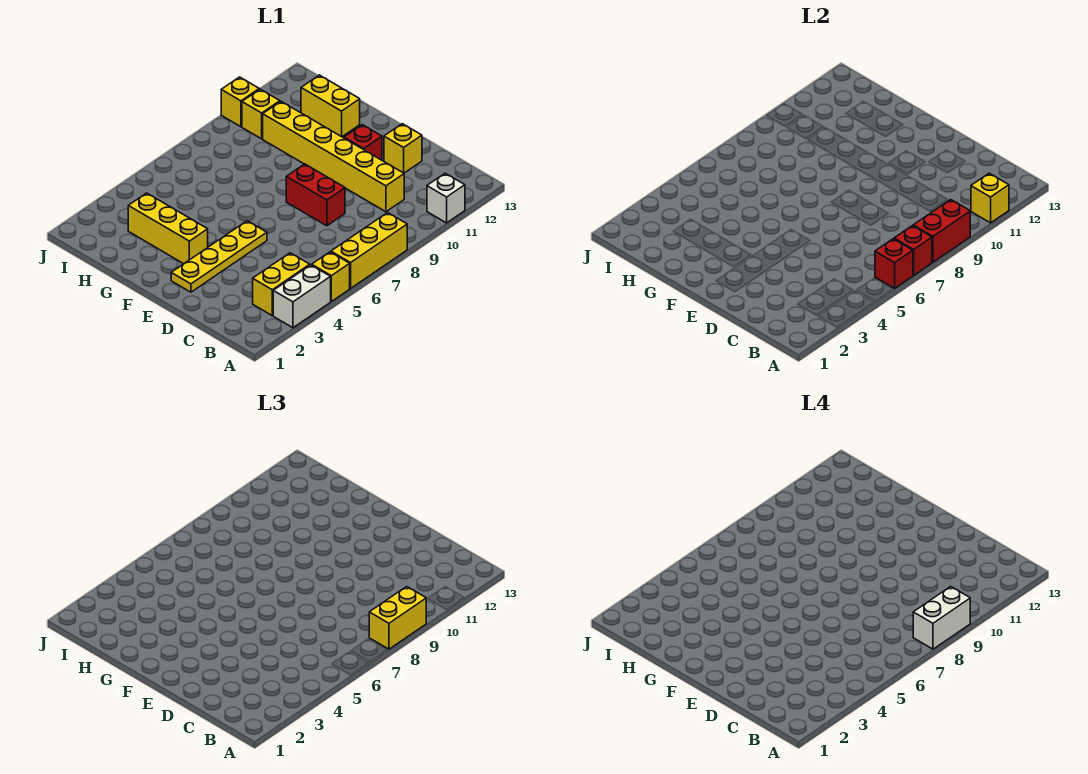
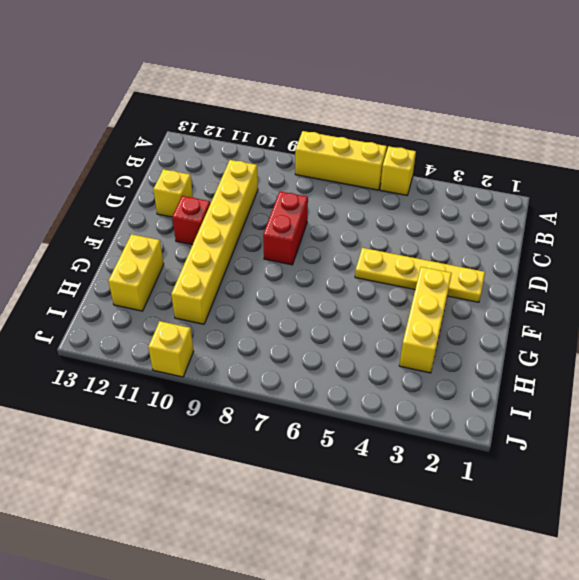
none -> white 1x2 brick [273,265,331,328]
none -> white 1x1 brick [427,173,465,223]
none -> yellow 1x2 brick [253,253,310,315]

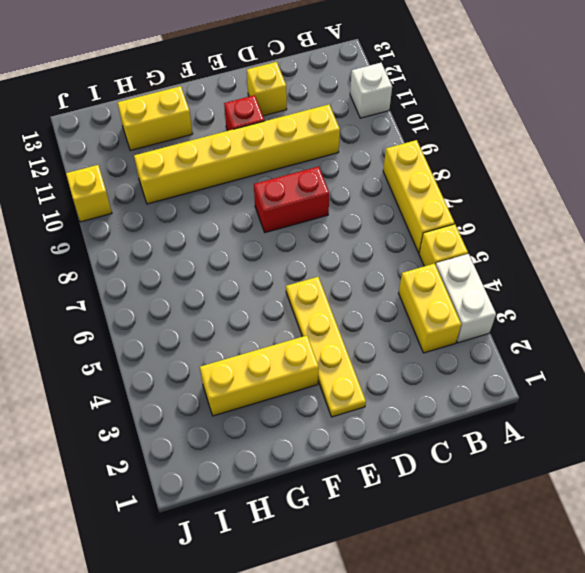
none -> yellow 1x1 brick [242,89,280,139]
none -> red 1x1 brick [875,239,913,288]
none -> red 1x1 brick [894,226,932,275]

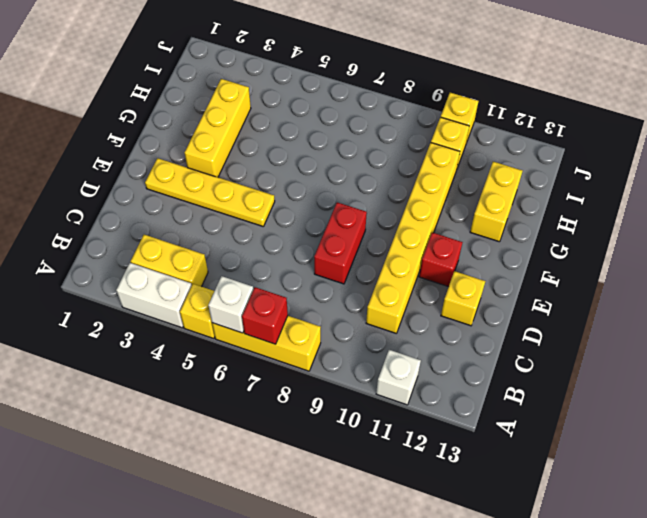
white 1x1 brick [208,276,253,333] -> red 1x1 brick [875,239,913,288]
none -> red 1x2 brick [913,200,970,262]
none -> yellow 1x1 brick [971,173,1009,223]
none -> yellow 1x2 brick [369,587,426,649]

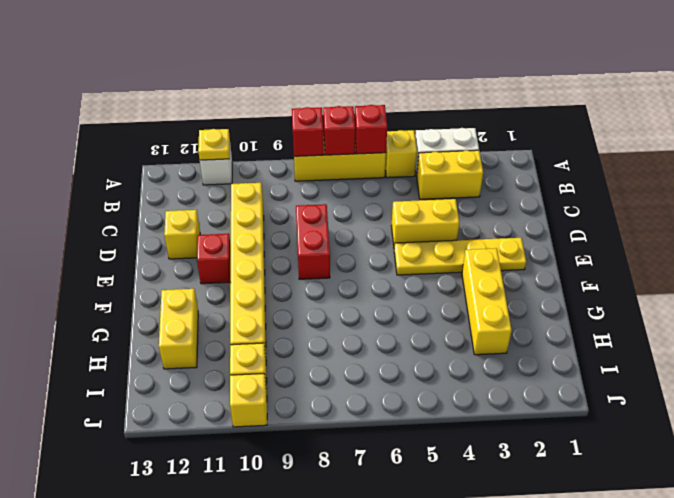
red 1x1 brick [292,107,324,156] -> red 1x2 brick [913,200,970,262]
yellow 1x1 plate [198,129,230,160] -> yellow 1x1 brick [971,173,1009,223]
yellow 1x2 brick [391,199,459,245] -> yellow 1x2 brick moved to [369,587,426,649]
none -> white 1x2 brick [913,587,970,649]

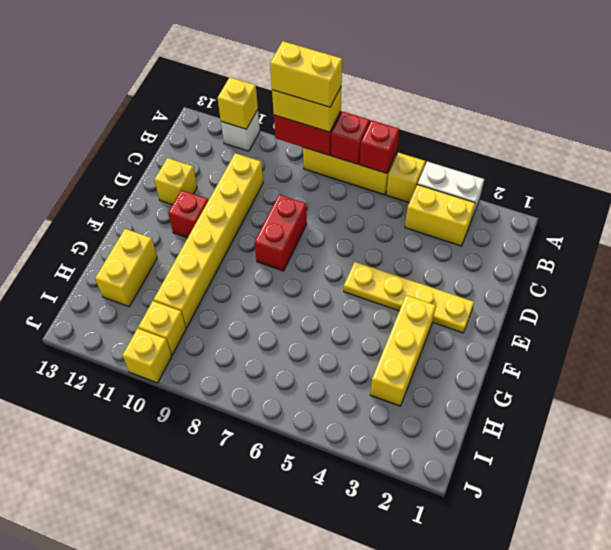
yellow 1x2 brick [270,41,342,107] -> white 1x2 brick [913,587,970,649]

